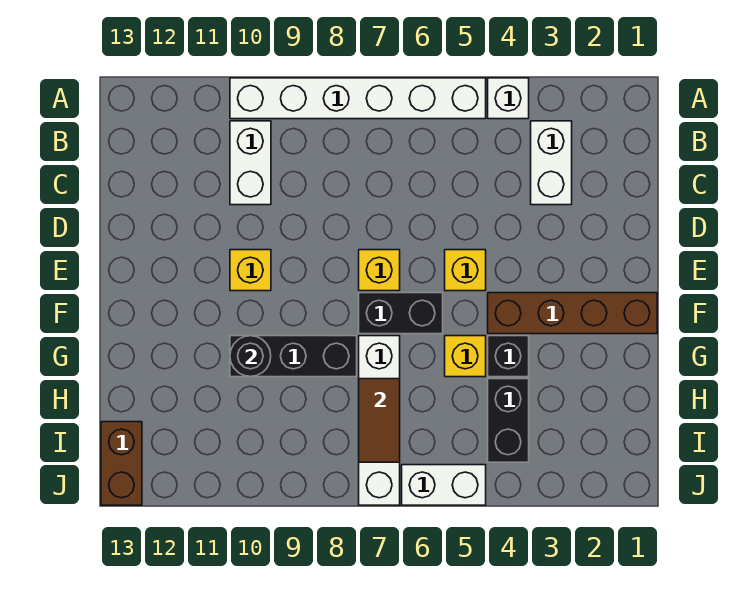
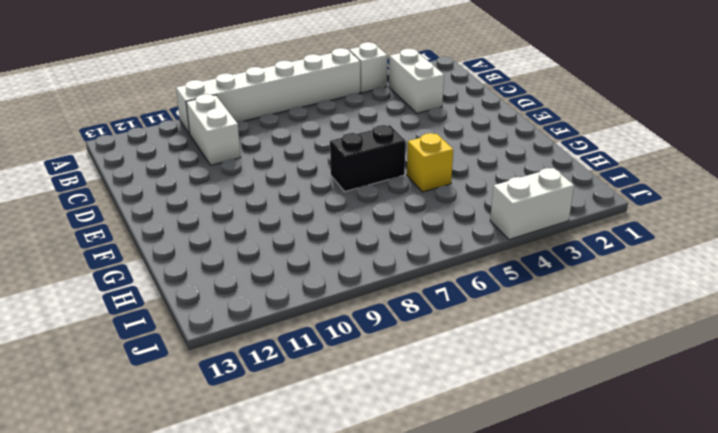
white 1x2 brick [490,168,574,240] -> white 1x2 brick moved to [402,465,486,505]
none -> yellow 1x1 brick [445,250,486,291]
none -> yellow 1x1 brick [359,250,400,291]
none -> yellow 1x1 brick [230,250,271,291]

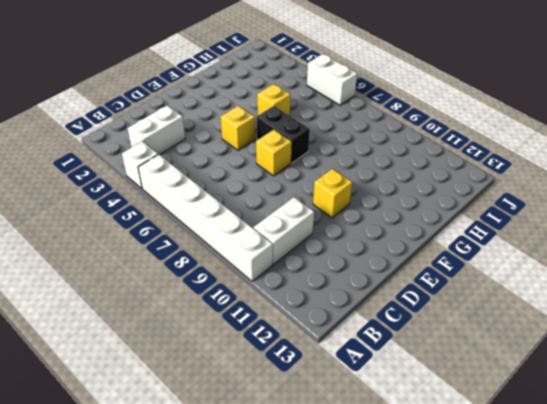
none -> brown 1x4 brick [488,293,657,334]
none -> black 1x1 brick [488,336,529,377]
none -> white 1x4 brick [359,336,400,505]

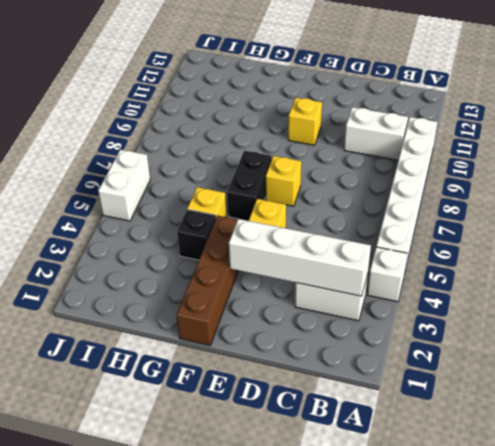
white 1x4 brick [229,219,371,296] -> white 1x4 brick moved to [359,336,400,505]
none -> black 1x3 brick [230,336,357,377]
none -> black 1x2 brick [488,379,529,462]
none -> brown 1x2 brick [101,422,142,505]

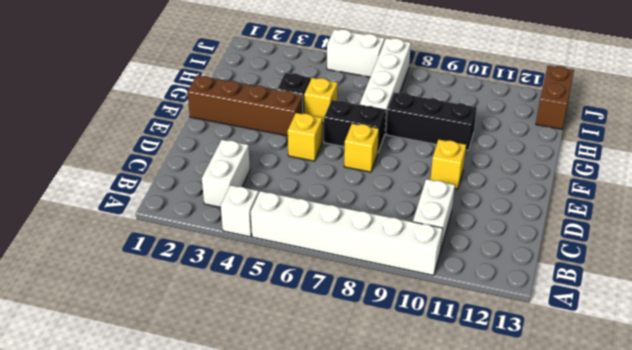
none -> black 1x2 brick [488,379,529,462]
none -> black 1x1 round brick [230,336,271,377]
none -> brown 1x2 tile [359,379,400,462]

